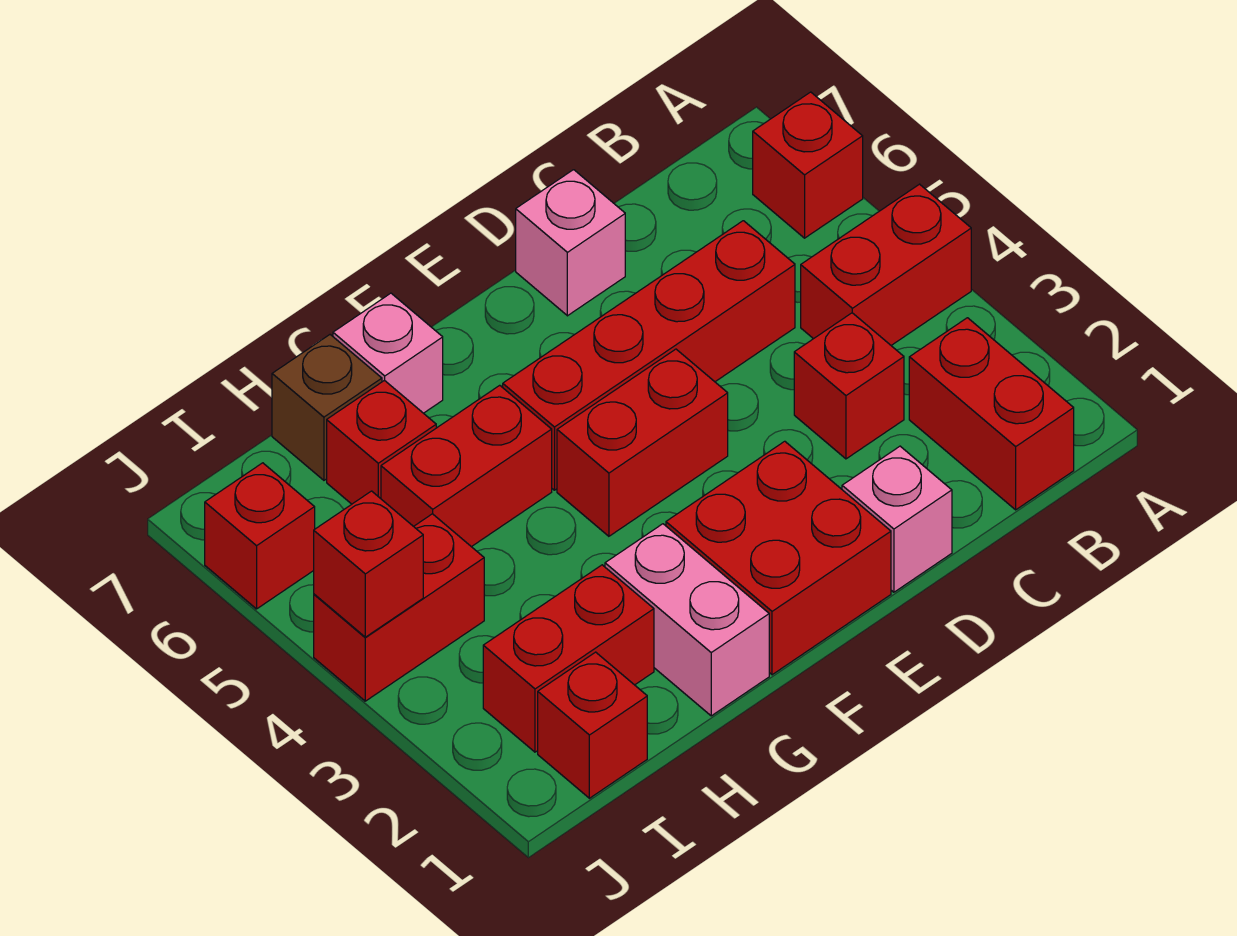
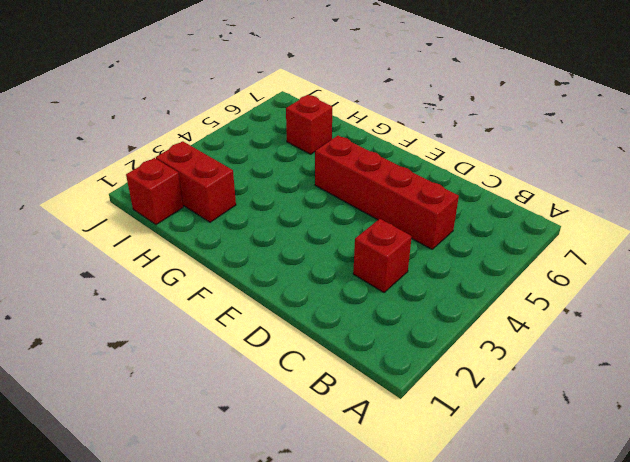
none -> red 1x2 brick [801,184,971,345]
none -> red 1x1 brick [753,92,863,238]
none -> red 1x2 brick [909,318,1074,510]

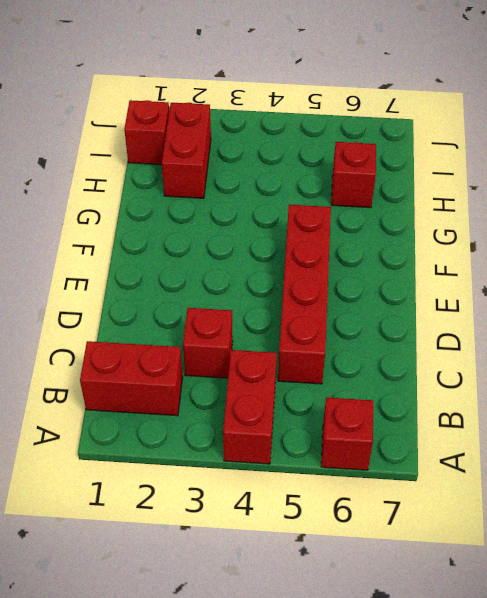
none -> pink 1x1 brick [842,446,952,592]
none -> pink 1x1 brick [516,170,625,316]
none -> red 2x2 brick [666,441,891,675]

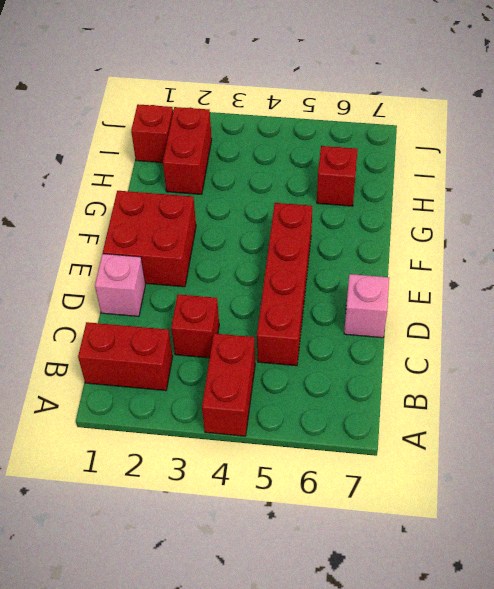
none -> red 1x1 brick [753,92,863,238]
none -> red 1x2 brick [557,349,728,536]
none -> pink 1x2 brick [605,524,769,716]

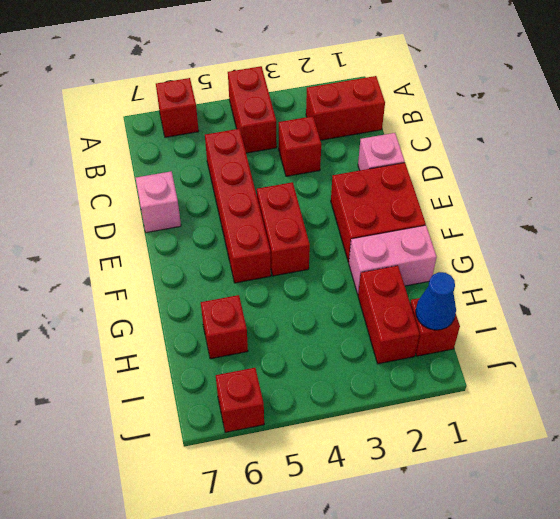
blue 1x1 cone [416,272,456,330] -> none
none -> red 1x2 brick [381,385,552,547]
none -> pink 1x1 brick [333,293,443,413]
none -> brown 1x1 brick [272,335,382,480]

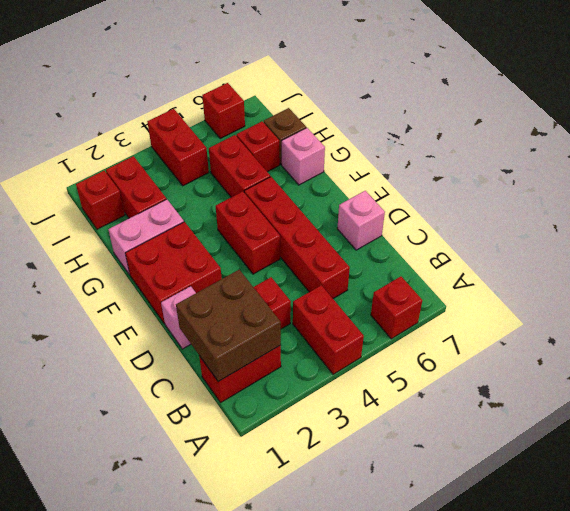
brown 2x2 brick [176,270,281,382] -> none
none -> red 1x1 brick [314,491,423,637]

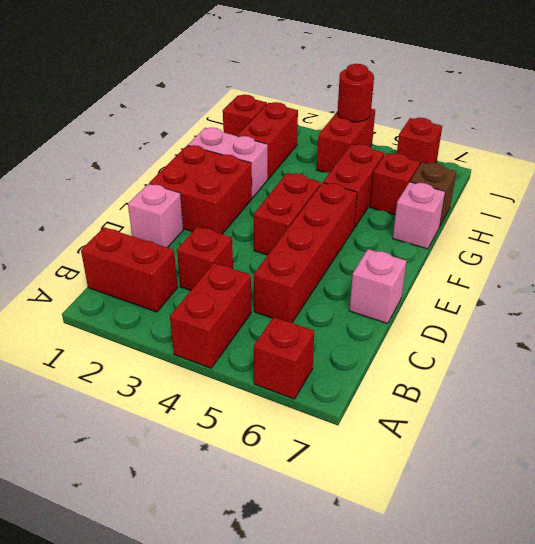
red 1x1 round brick [337,64,374,122] -> red 1x1 brick [314,491,423,637]

